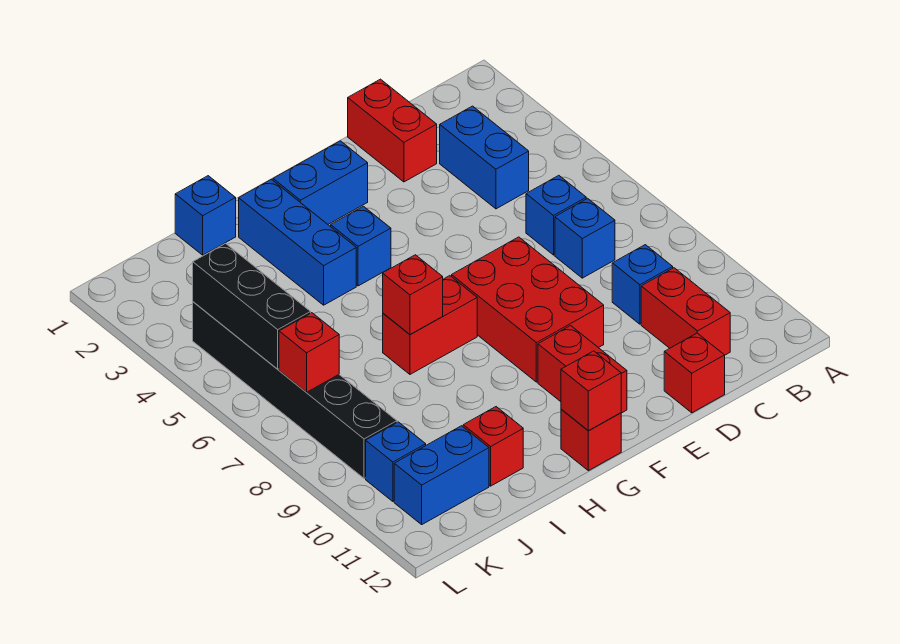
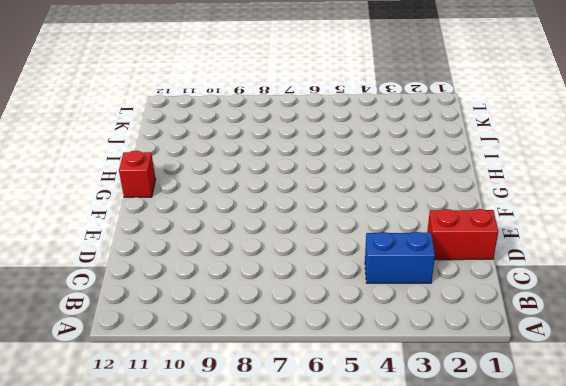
none -> blue 1x1 brick [526,176,586,255]
none -> blue 1x1 brick [555,198,615,278]
none -> blue 1x1 brick [612,245,673,324]

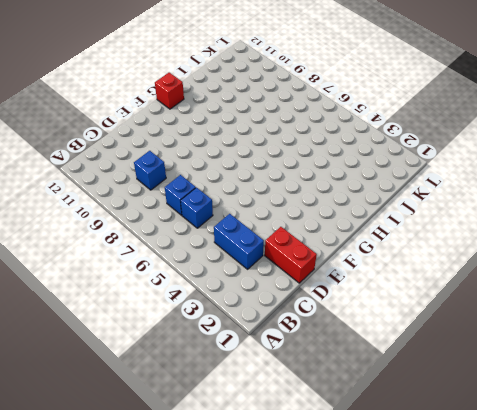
none -> red 1x2 brick [641,268,730,355]
none -> red 1x1 brick [664,333,725,413]
none -> red 2x3 brick [452,237,604,382]

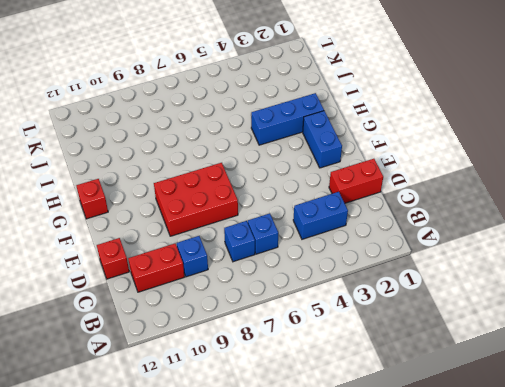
none -> red 1x2 brick [538,326,627,413]
none -> blue 1x1 brick [331,206,391,286]
none -> red 1x2 brick [383,276,477,374]

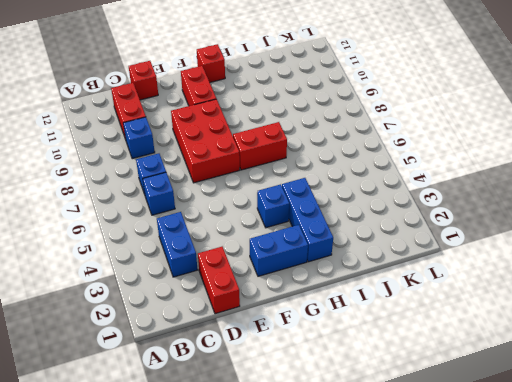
none -> blue 1x1 brick [175,176,236,255]
none -> red 1x1 brick [463,407,523,486]
none -> blue 1x2 brick [394,426,489,524]

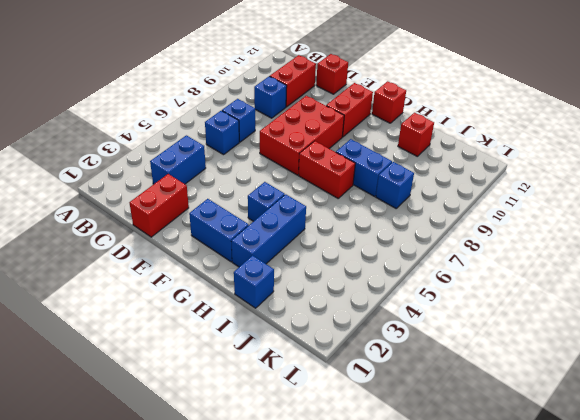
blue 1x2 brick [336,139,392,196] -> blue 1x2 brick moved to [394,426,489,524]
blue 1x1 brick [376,162,414,208] -> blue 1x1 brick moved to [366,422,426,501]
none -> black 1x6 brick [193,302,397,479]
none -> red 1x1 brick [561,351,621,431]
none -> red 1x1 brick [383,255,443,335]

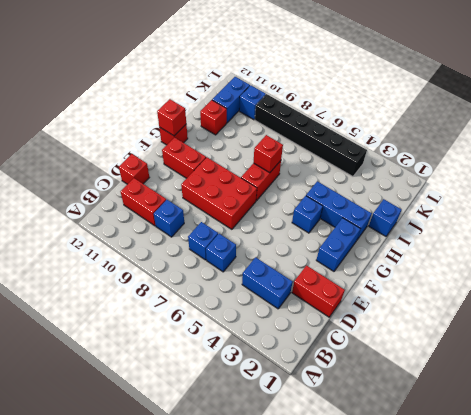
none -> black 1x3 brick [193,244,311,369]
none -> red 1x1 brick [279,313,339,392]

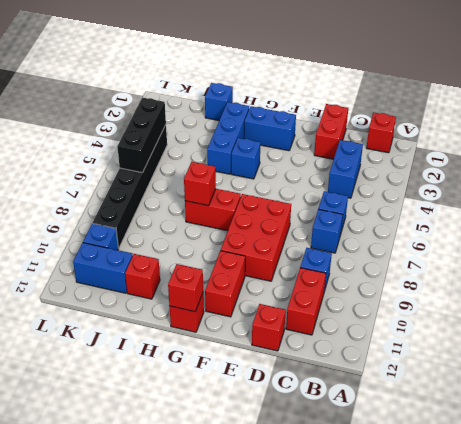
red 1x1 brick [367,113,396,153] -> red 1x1 brick moved to [279,313,339,392]

